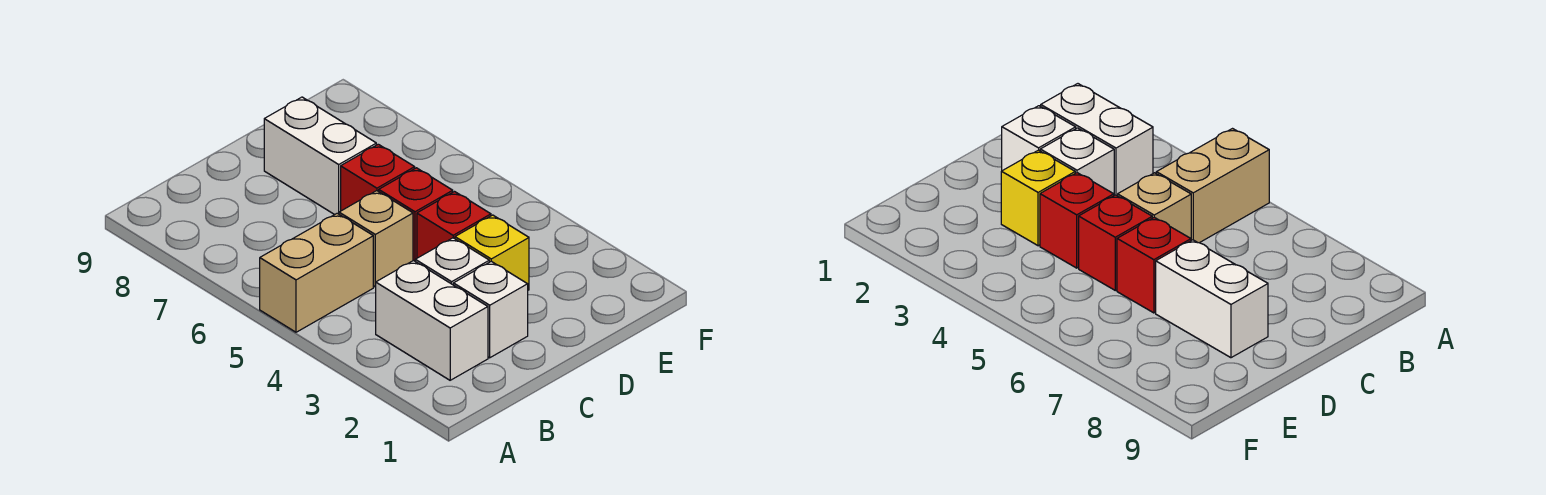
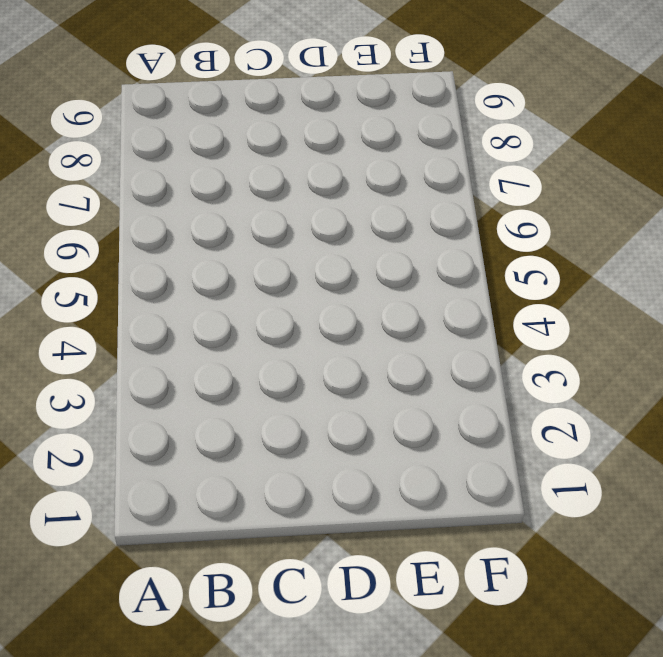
none -> tan 1x2 brick [260,213,373,332]
none -> white 1x2 brick [376,261,488,380]

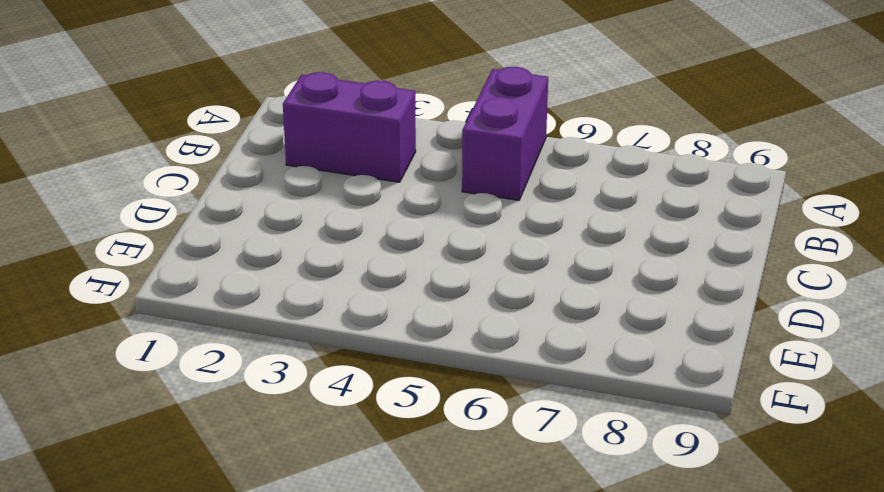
purple 1x2 brick [462,67,548,200] -> tan 1x2 brick [260,213,373,332]
purple 1x2 brick [283,72,416,182] -> white 1x2 brick [376,261,488,380]
none -> white 1x1 brick [454,261,528,358]
none -> white 1x1 brick [415,238,489,285]

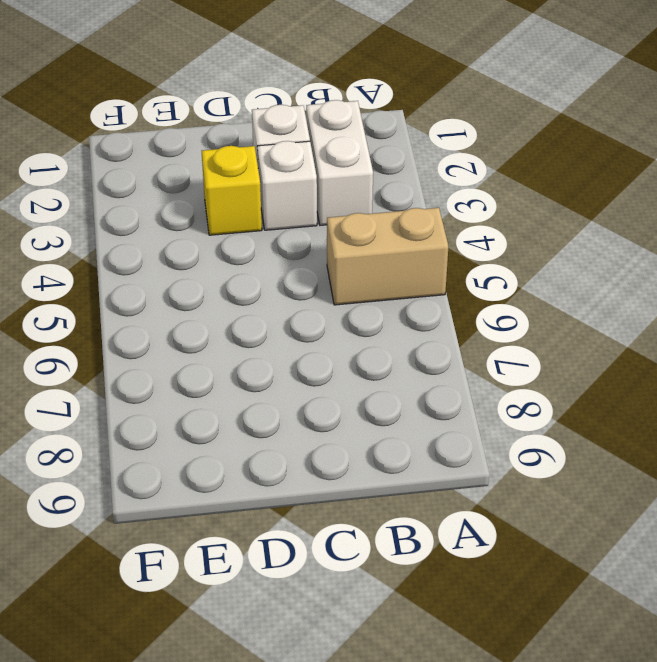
none -> tan 1x1 brick [339,191,413,287]
none -> red 1x1 brick [417,192,491,258]

